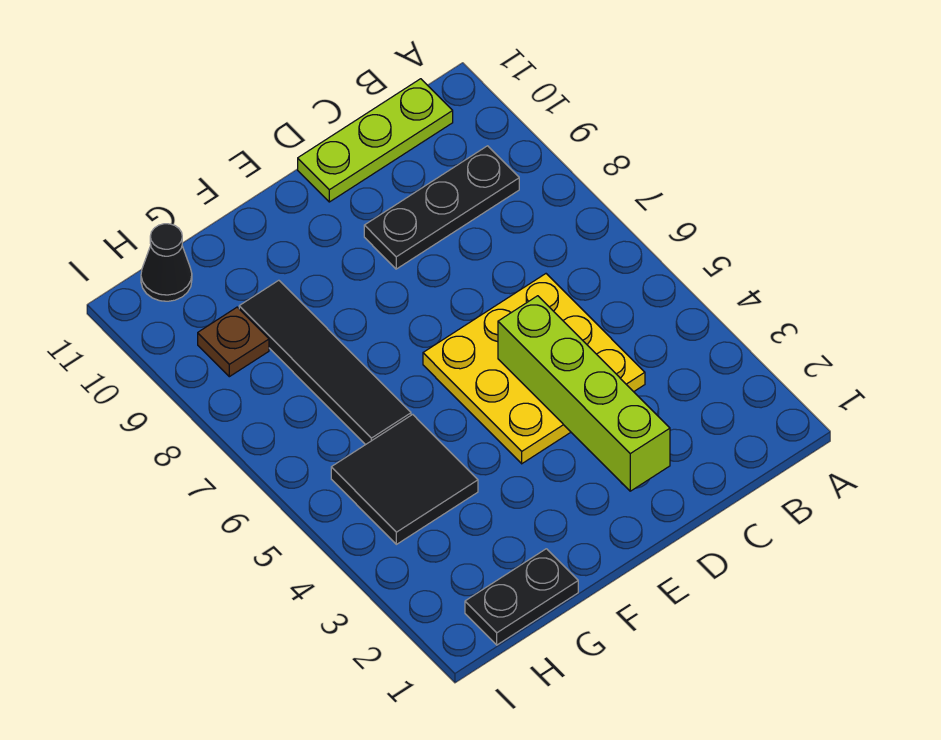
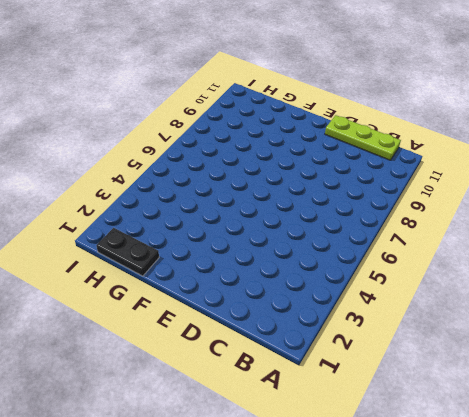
none -> black 1x3 plate [364,146,519,269]
none -> yellow 3x3 plate [423,274,645,464]

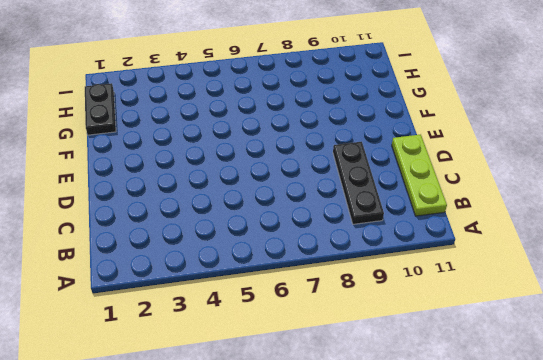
none -> yellow 3x3 plate [423,274,645,464]
none -> black 2x2 tile [331,414,478,544]

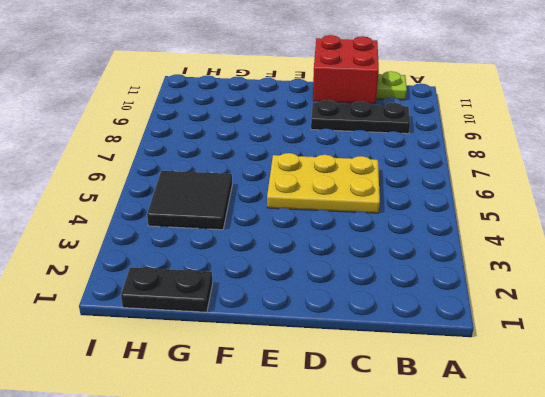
yellow 2x3 plate [267,153,380,213] -> yellow 3x3 plate [423,274,645,464]
red 2x2 brick [313,35,379,104] -> none
none -> black 1x4 tile [239,280,411,445]
none -> brown 1x1 plate [198,307,269,377]

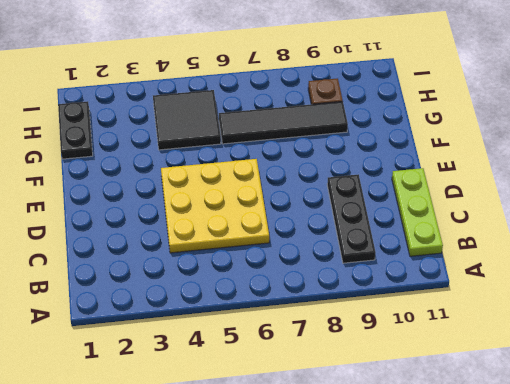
none -> black 1x1 cone [141,224,192,301]
none -> lime 1x4 brick [498,296,670,491]

